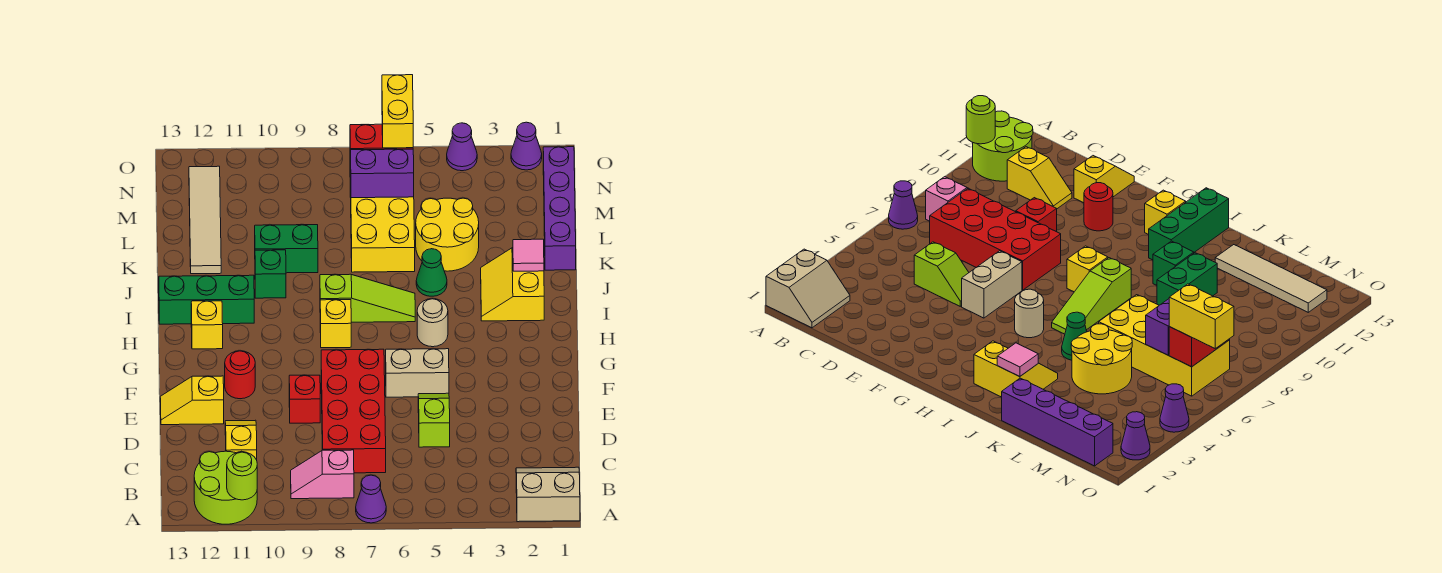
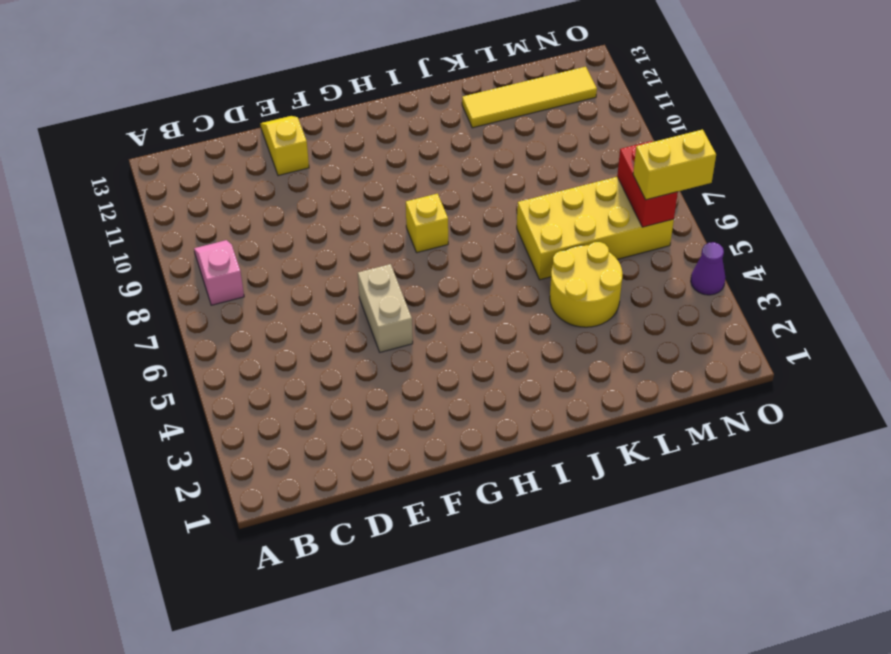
yellow 1x4 tile [462,67,597,128] -> tan 1x4 tile [189,166,221,274]
none -> tan 2x2 slope [516,467,580,522]
none -> purple 1x1 cone [356,475,386,523]
none -> lime 2x2 round brick [194,451,257,524]
none -> red 2x4 brick [321,349,386,473]

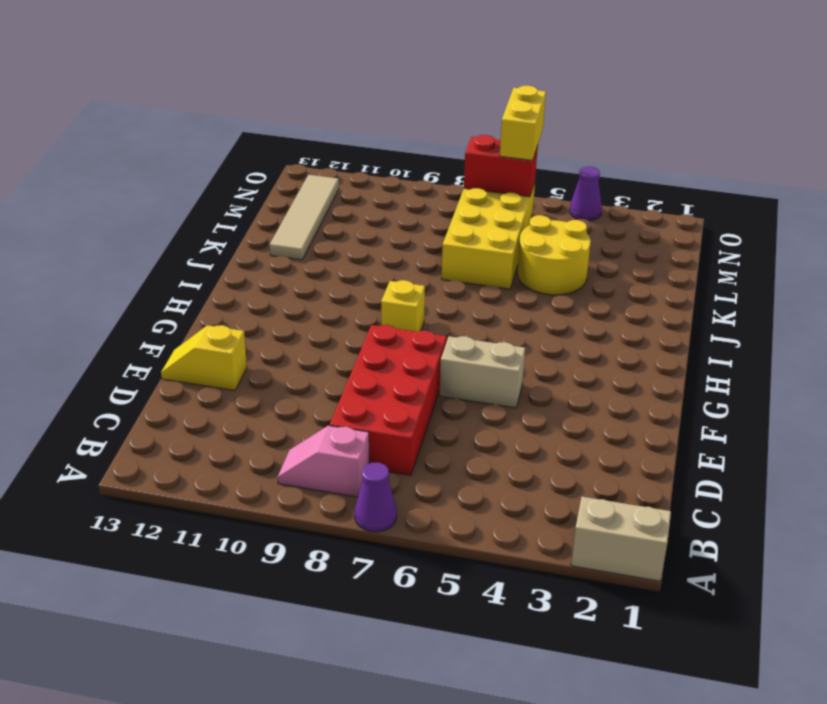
none -> lime 2x2 round brick [194,451,257,524]
none -> yellow 1x2 slope [225,420,257,460]
none -> lime 1x2 slope [418,393,450,447]
none -> red 1x1 brick [289,375,320,423]

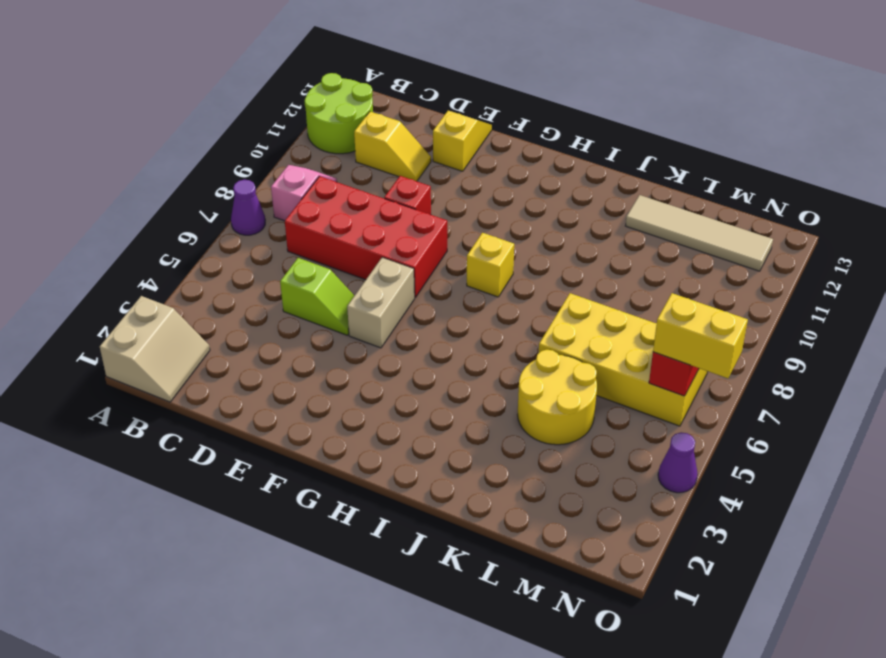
none -> red 1x1 round brick [225,351,255,399]
none -> tan 1x1 round brick [417,299,448,347]
none -> yellow 1x1 brick [191,301,223,349]
none -> yellow 2x2 slope [481,248,544,321]

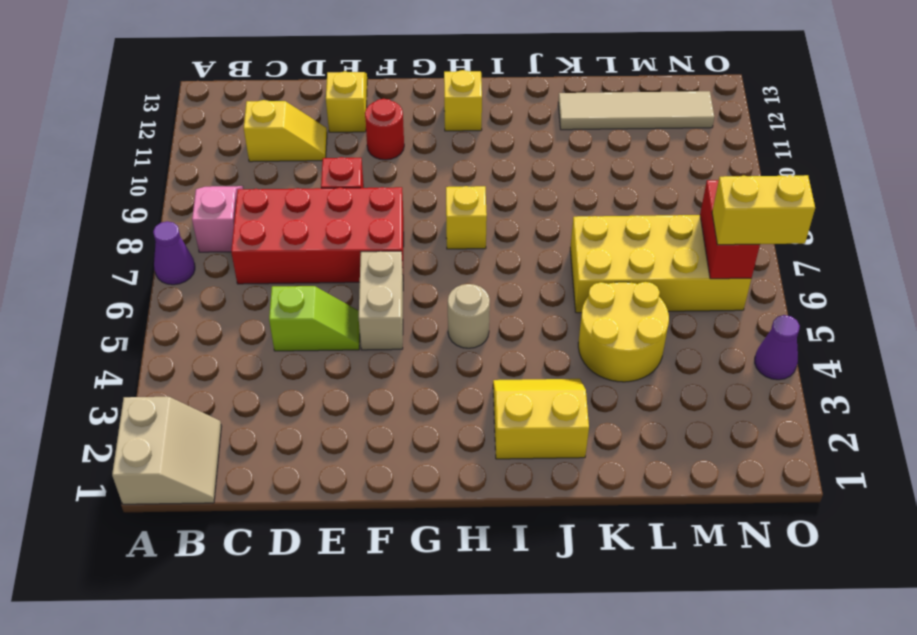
none -> lime 2x2 round brick [194,451,257,524]
none -> lime 1x3 slope [320,274,415,322]
none -> green 1x3 brick [159,275,254,324]
none -> green 1x1 cone [416,249,447,296]

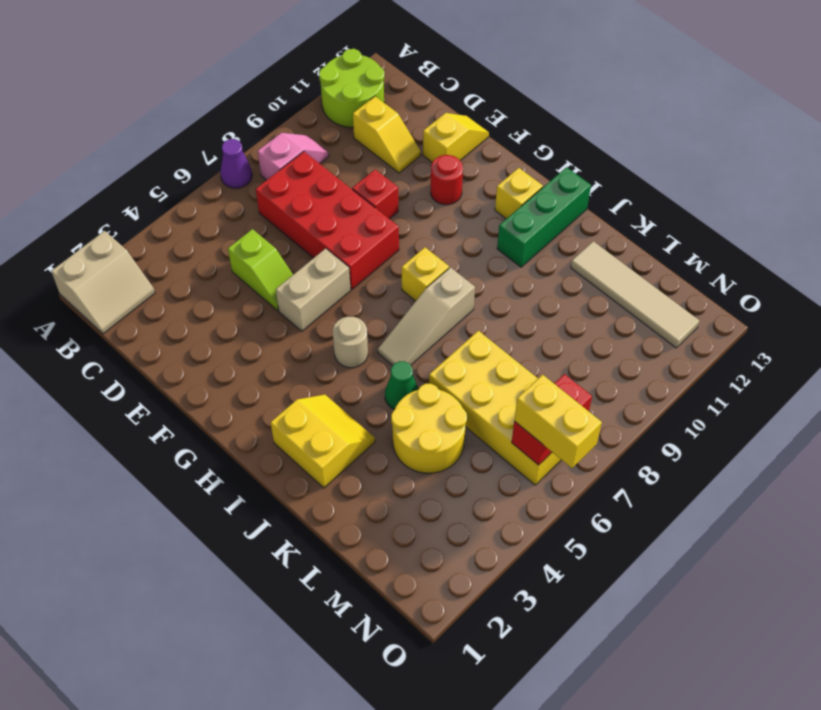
tan 1x3 slope [377,267,475,365] -> lime 1x3 slope [320,274,415,322]
none -> green 1x1 brick [255,250,286,298]
none -> purple 1x4 brick [543,147,576,270]
none -> green 1x2 brick [255,225,318,273]
none -> purple 1x1 cone [511,122,542,170]

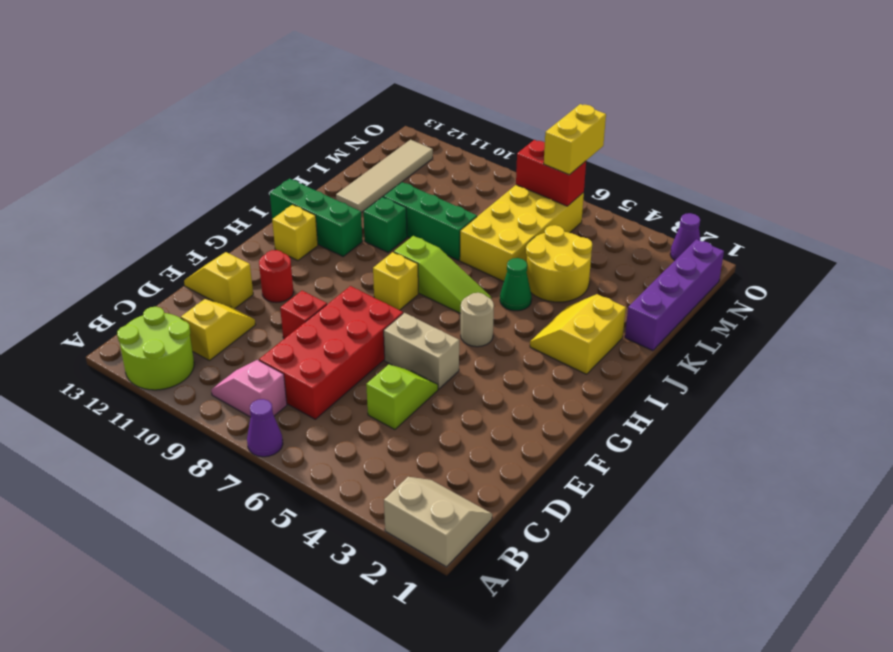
green 1x3 brick [383,182,477,260] -> green 1x2 brick [255,225,318,273]
none -> purple 1x1 cone [447,123,477,171]
none -> lime 1x1 round brick [227,452,257,500]
none -> pink 1x1 tile [513,239,544,271]
none -> purple 1x2 brick [350,149,414,198]

